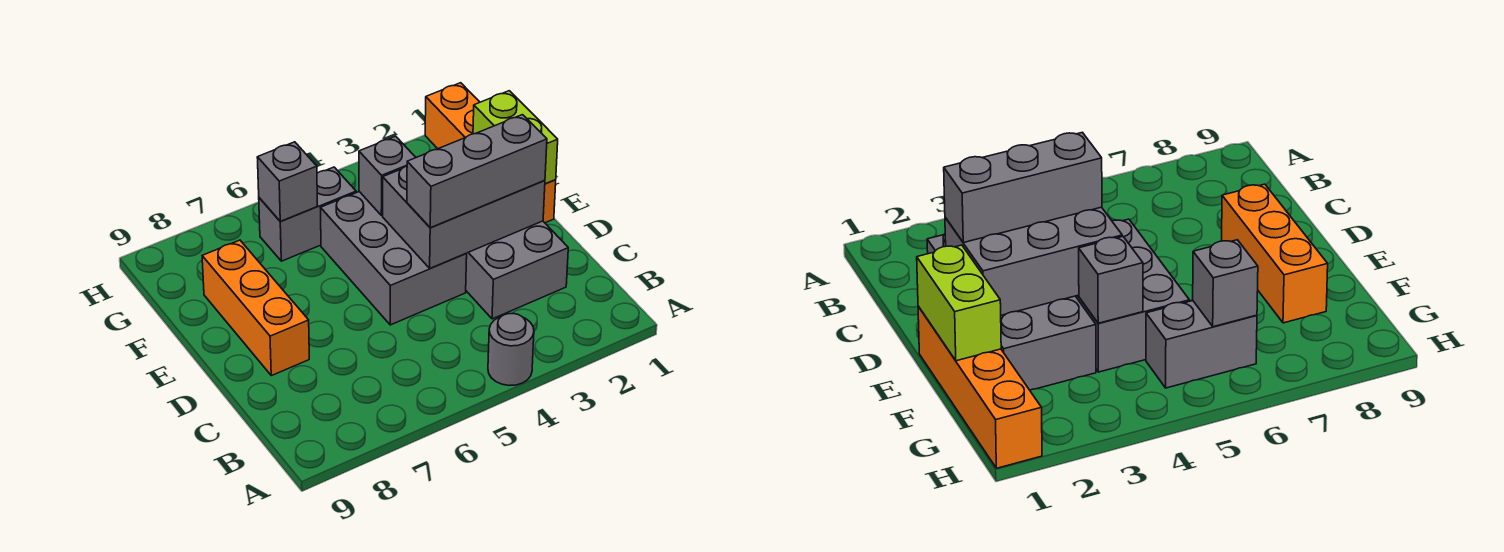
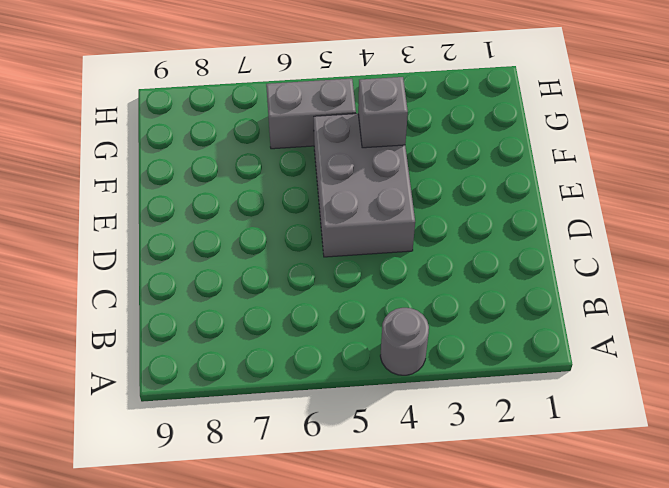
none -> grey 2x4 brick [466,221,568,319]
none -> orange 1x3 brick [202,240,309,376]

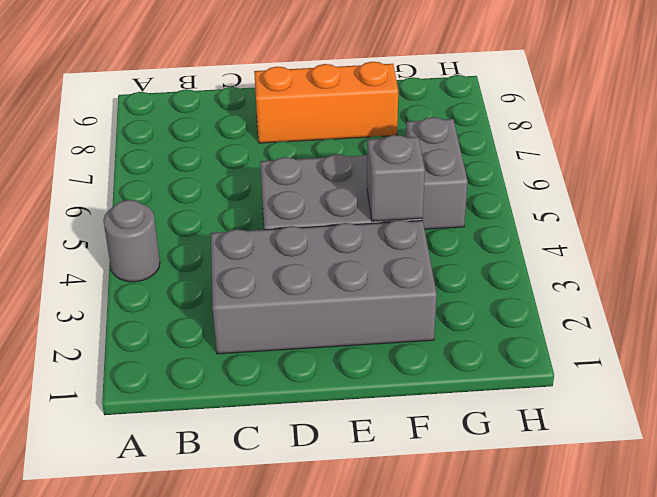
none -> orange 1x4 brick [425,83,556,223]
none -> grey 2x3 brick [383,166,545,268]

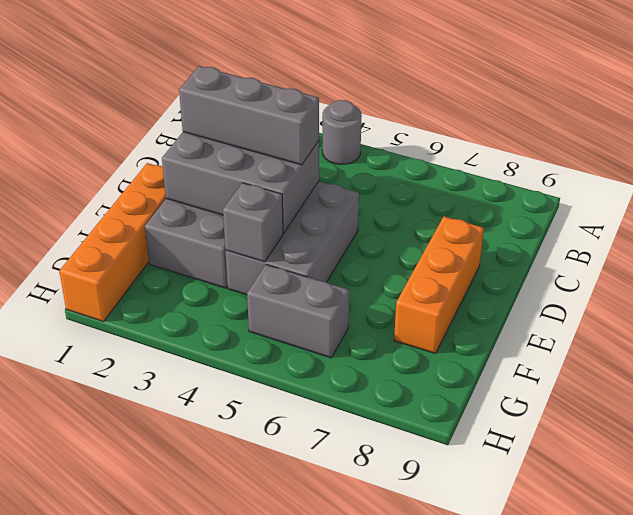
none -> lime 1x2 brick [473,91,558,184]
none -> grey 1x1 brick [257,142,317,222]

